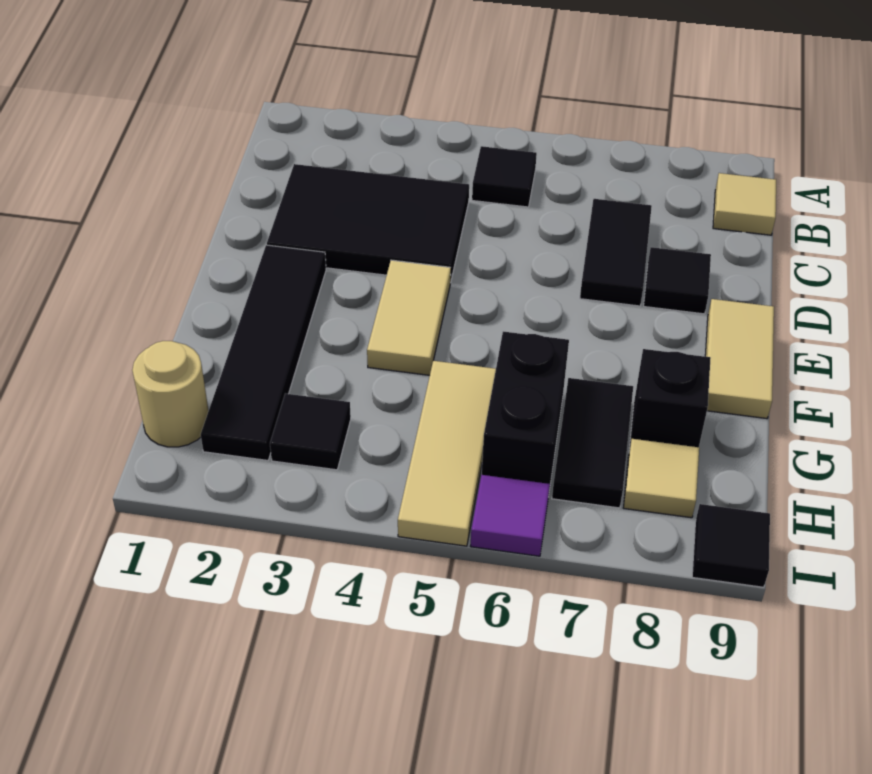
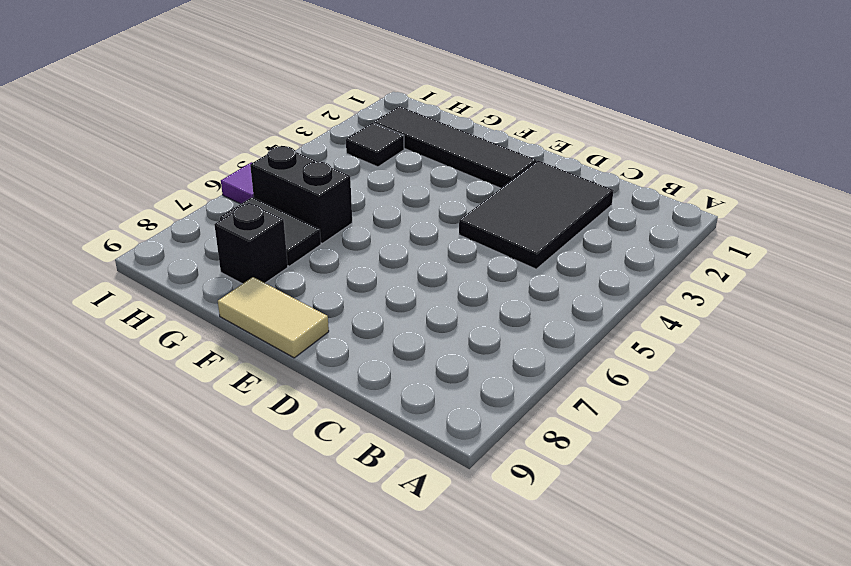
none -> black 1x1 tile [472,146,537,207]
none -> tan 1x1 tile [713,173,776,235]
none -> black 1x2 tile [580,199,652,306]

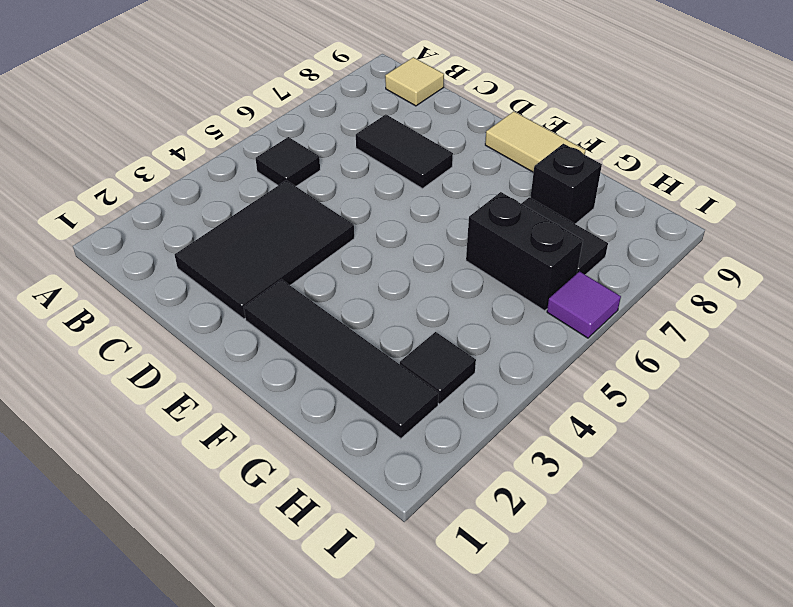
none -> black 1x1 tile [644,247,711,314]
none -> tan 1x2 tile [367,260,451,375]
none -> tan 1x3 tile [398,361,496,546]

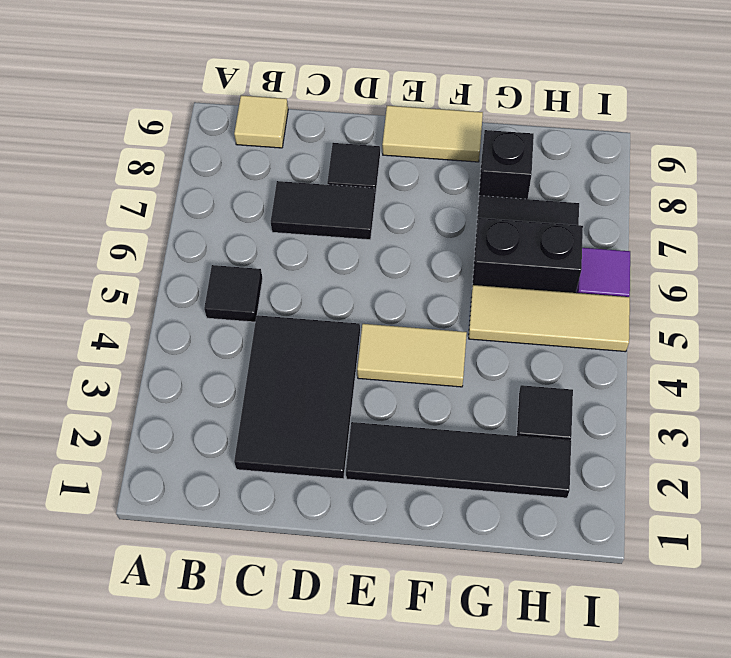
none -> tan 1x1 round brick [132,341,209,447]
none -> tan 1x1 tile [624,439,699,518]
none -> black 1x1 tile [692,504,770,587]

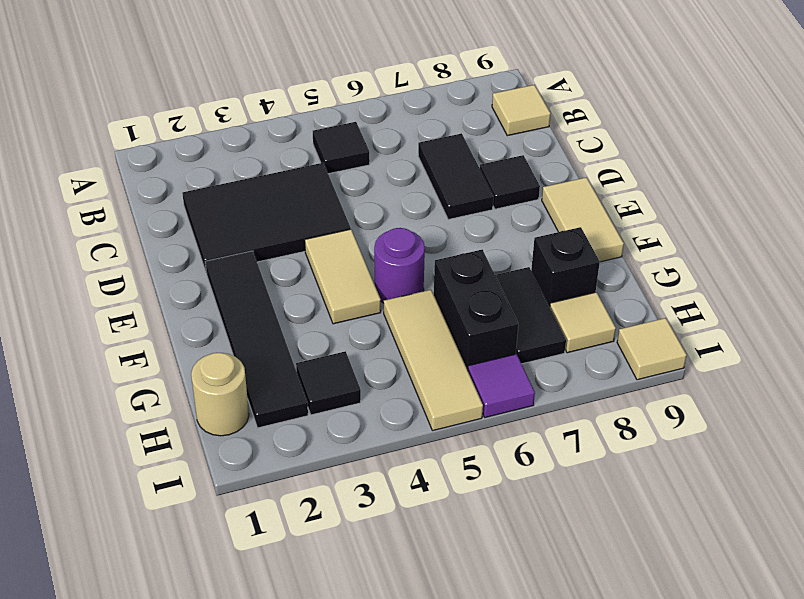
purple 1x1 round brick [374,228,425,303] -> none
tan 1x1 tile [617,318,687,380] -> black 1x1 tile [692,504,770,587]

